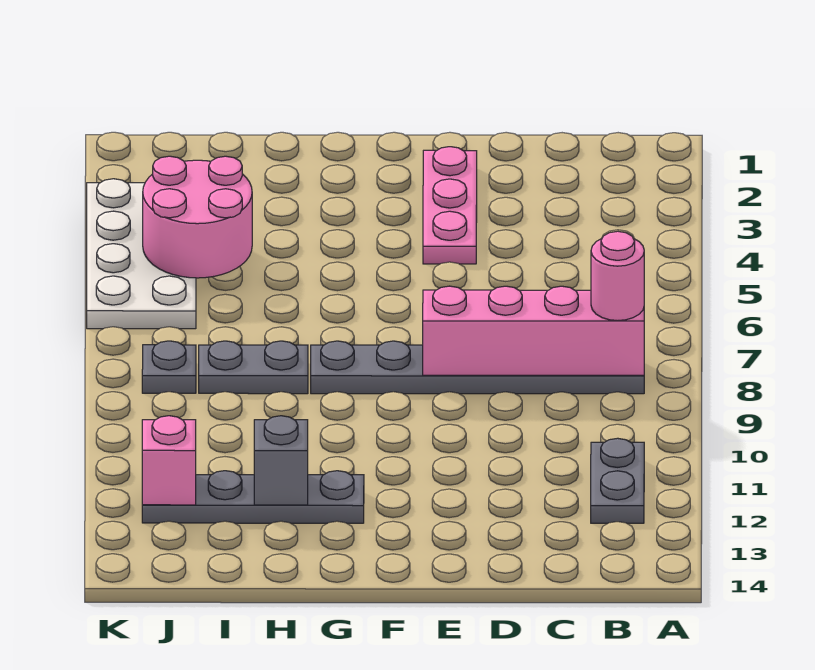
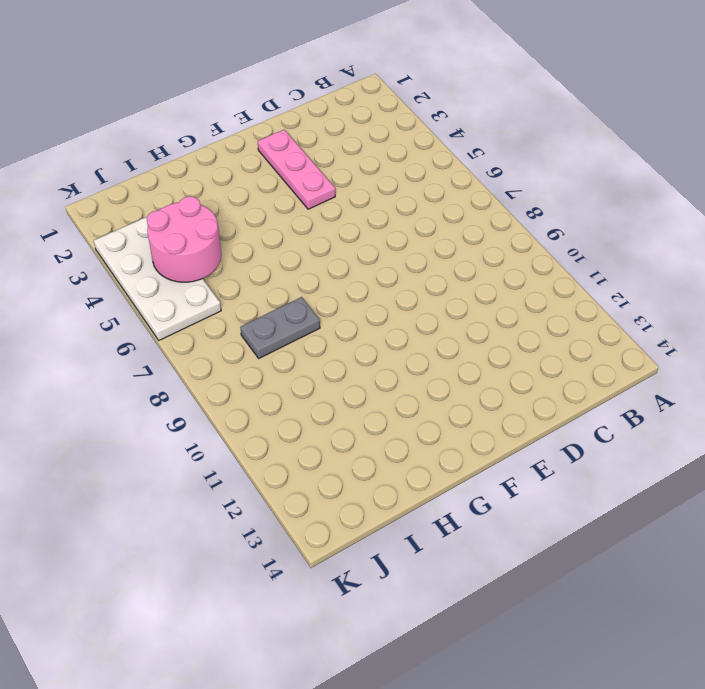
none -> grey 1x6 plate [311,341,644,394]
none -> grey 1x2 plate [591,438,644,523]
none -> grey 1x4 plate [142,471,364,523]

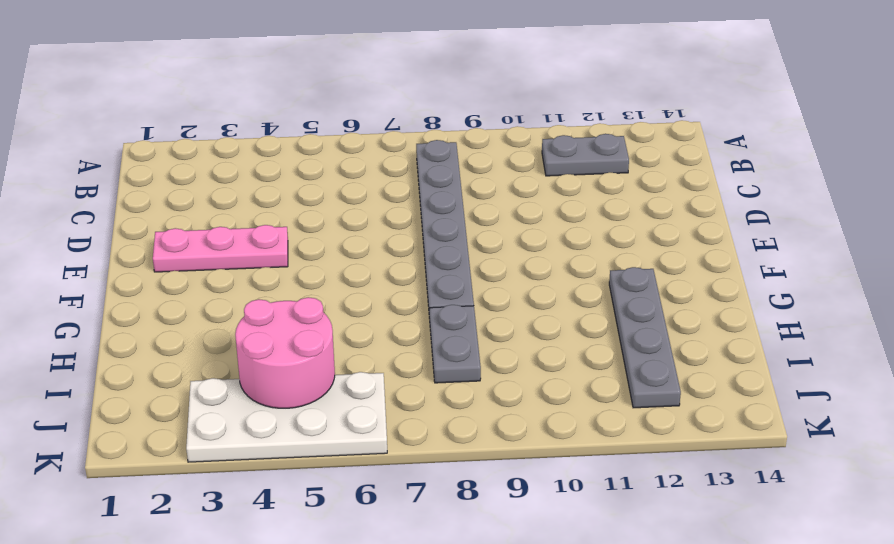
none -> grey 1x1 plate [142,341,196,393]
none -> pink 1x4 brick [423,286,644,375]
none -> grey 1x1 brick [254,416,308,505]

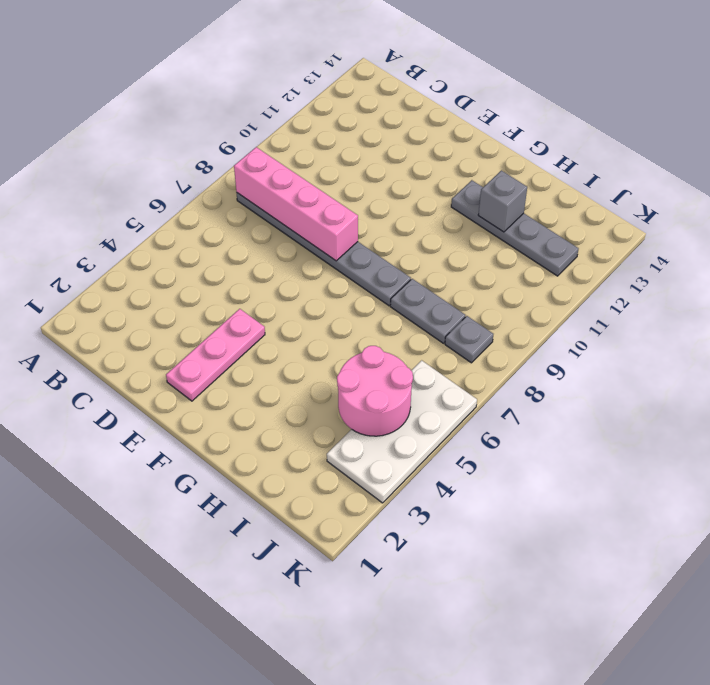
none -> grey 1x2 plate [591,438,644,523]
none -> pink 1x1 brick [142,416,196,505]
none -> pink 1x1 round brick [591,231,644,321]

